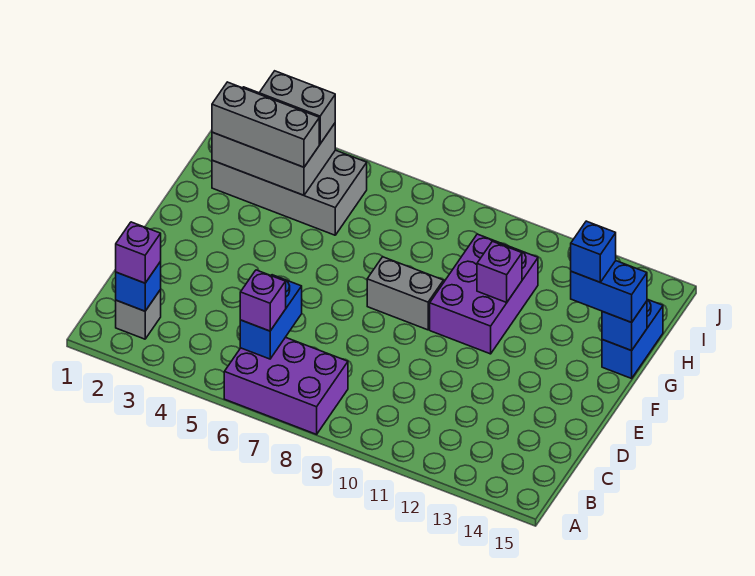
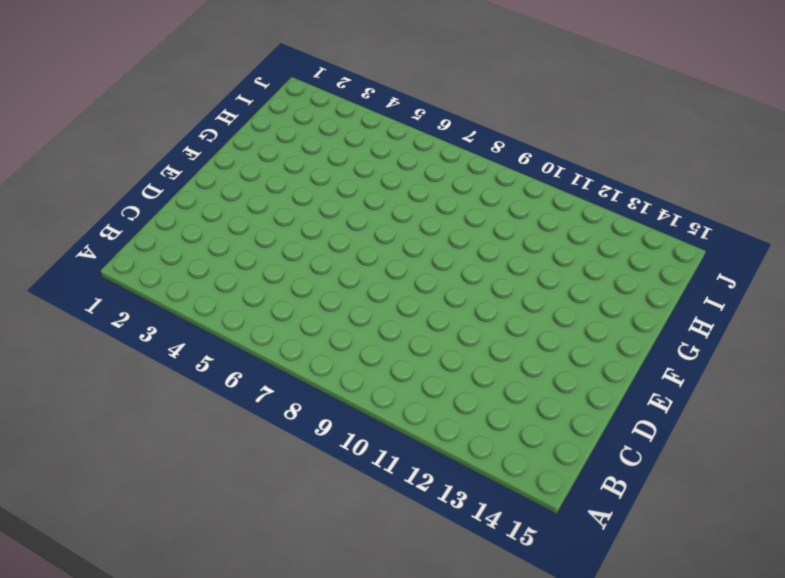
none -> purple 2x3 brick [224,337,348,434]
none -> grey 1x1 brick [116,290,161,339]
none -> grey 1x2 brick [367,257,444,330]

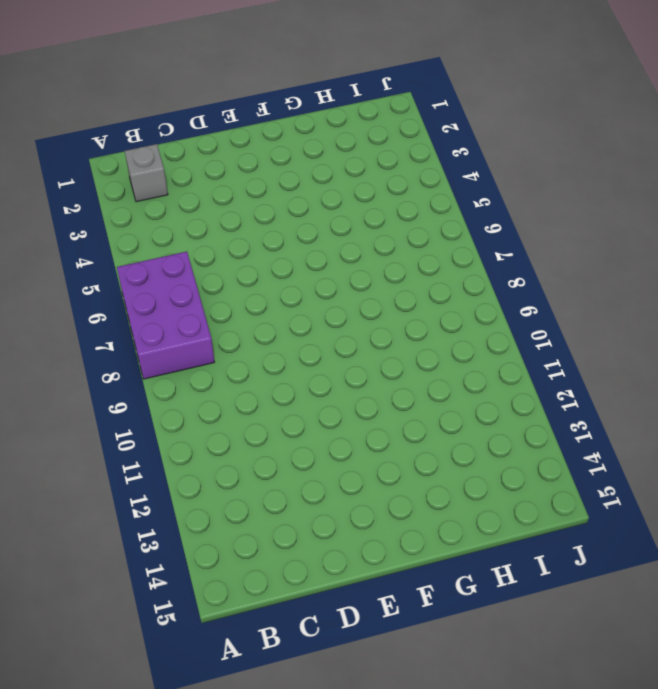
none -> grey 1x2 brick [367,257,444,330]
none -> purple 2x3 brick [430,234,538,354]
none -> blue 1x2 brick [602,299,663,378]

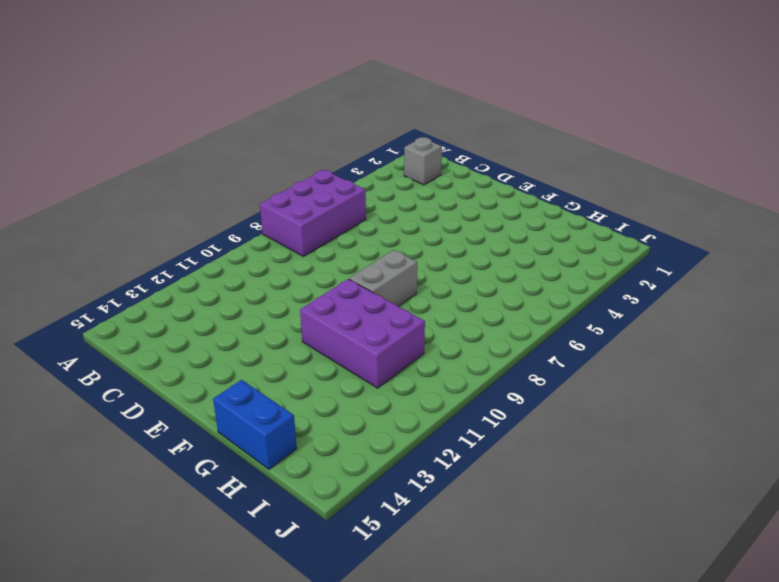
none -> grey 2x4 brick [212,150,367,235]
none -> blue 1x1 brick [116,262,161,311]
none -> blue 1x2 brick [240,275,302,359]

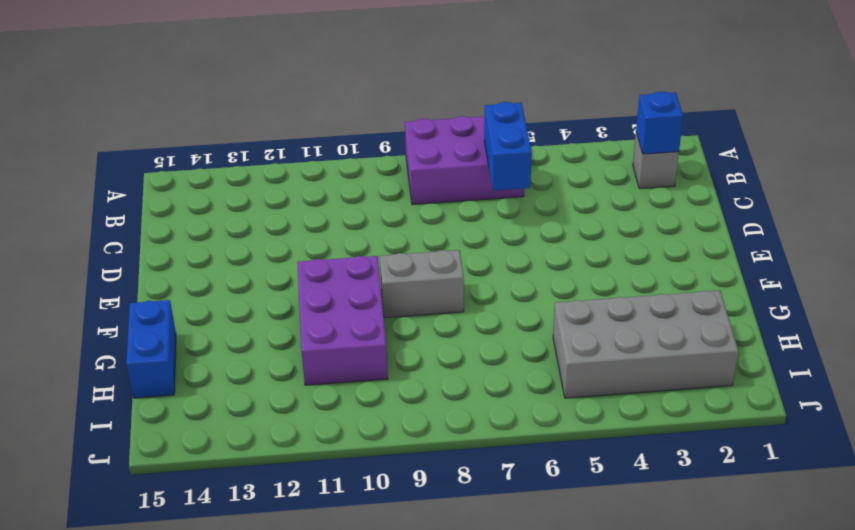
none -> purple 1x1 brick [477,241,522,302]
none -> blue 1x1 brick [602,301,647,351]
none -> grey 2x3 brick [212,87,335,195]

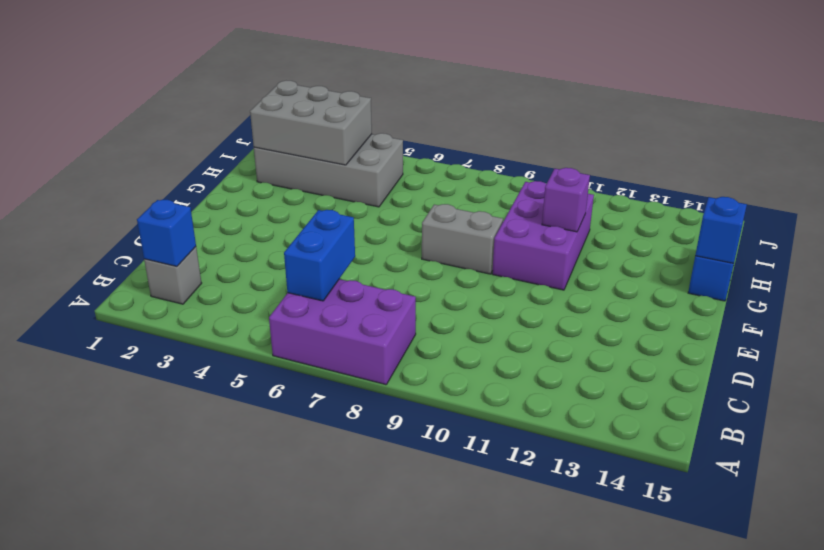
none -> purple 1x1 brick [116,222,161,283]
none -> purple 1x1 brick [240,270,286,331]
none -> blue 1x2 brick [571,261,647,322]

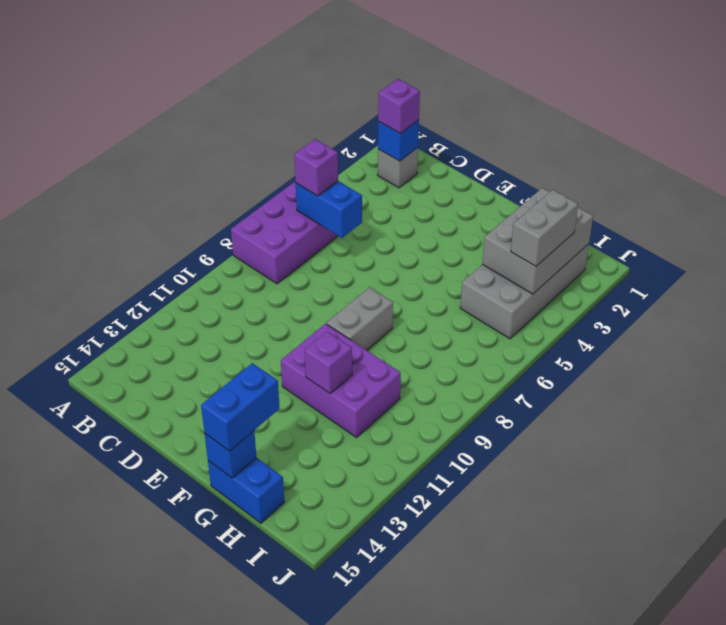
none -> grey 1x3 brick [212,82,319,167]
none -> blue 1x1 brick [571,221,616,282]

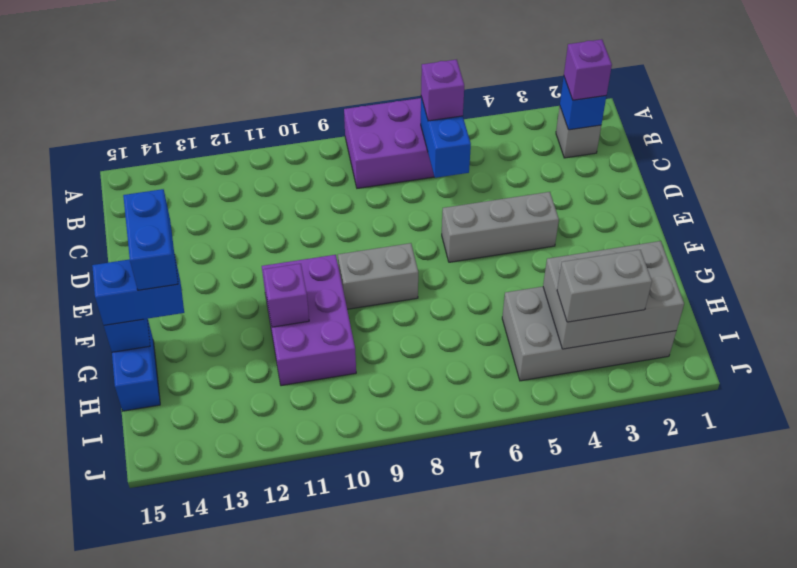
grey 1x3 brick [442,192,559,262] -> grey 1x3 brick moved to [212,82,319,167]
blue 1x2 brick [123,189,178,290] -> blue 1x1 brick [571,221,616,282]

